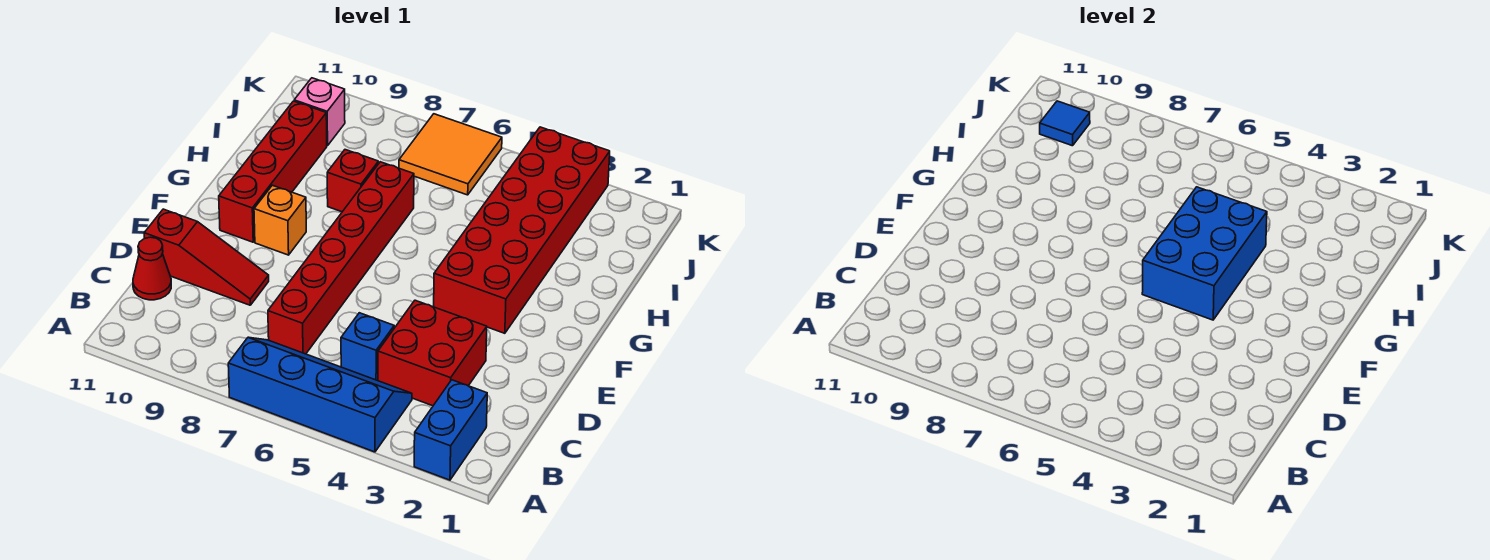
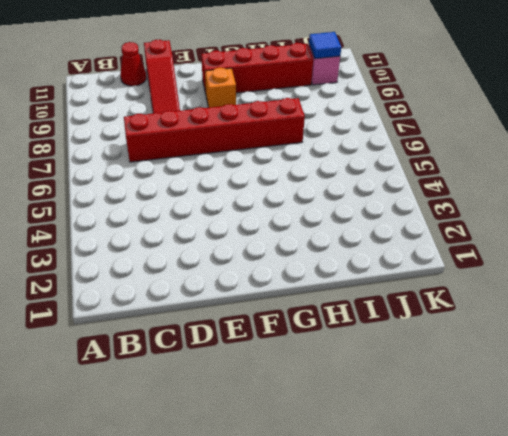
none -> blue 1x2 brick [414,380,487,480]
none -> blue 2x4 slope [228,337,412,452]
none -> red 2x2 brick [378,300,487,406]

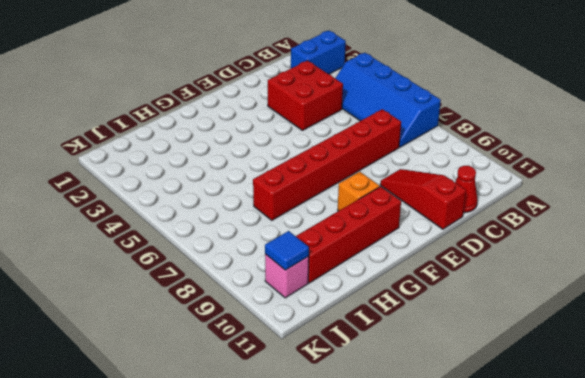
none -> blue 1x1 brick [341,313,394,381]
none -> red 2x6 brick [434,127,610,333]
none -> red 1x1 brick [327,150,378,212]

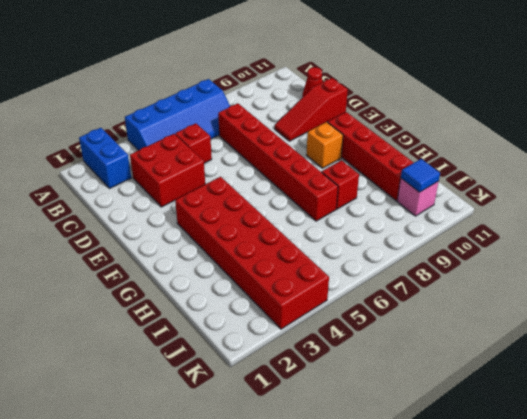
red 1x1 brick [175,123,212,163] -> blue 1x1 brick [341,313,394,381]
none -> orange 2x2 tile [399,114,502,195]
none -> blue 2x3 brick [1142,187,1267,320]

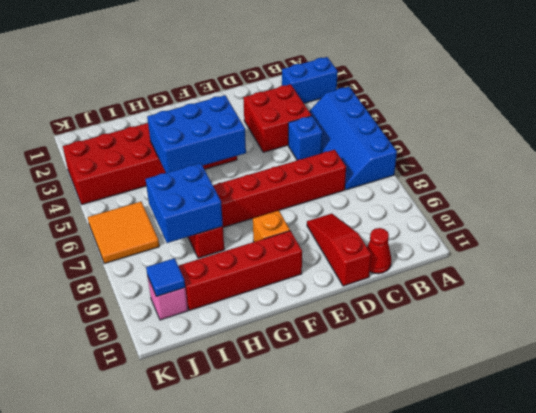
blue 2x2 brick [146,163,223,243] -> none

